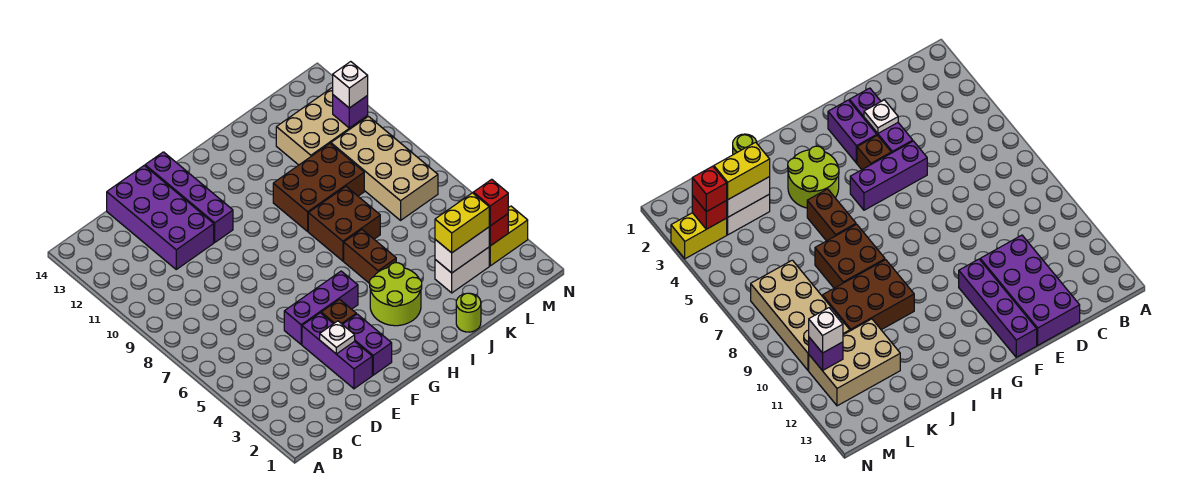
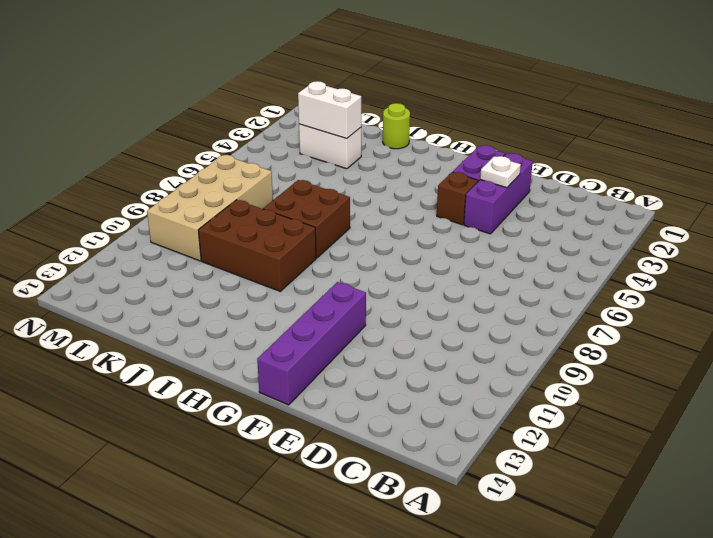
none -> purple 2x4 brick [107,166,214,269]
none -> purple 1x3 brick [284,271,358,344]
none -> lime 2x2 round brick [370,263,422,326]

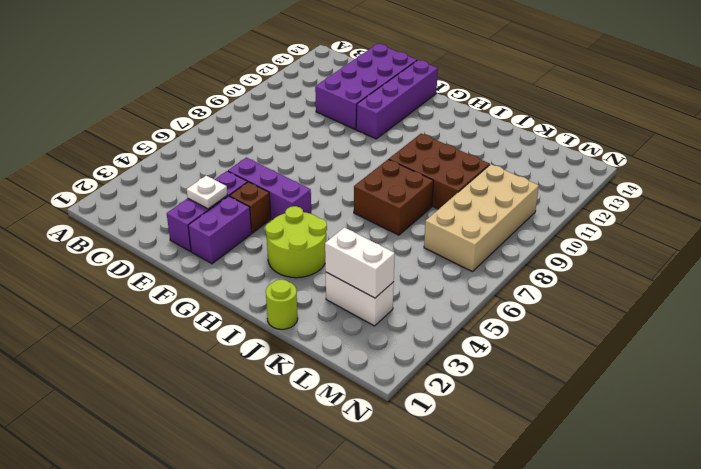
none -> brown 1x2 brick [344,230,396,284]
none -> tan 2x3 brick [276,87,368,165]
none -> yellow 1x2 brick [489,206,528,266]

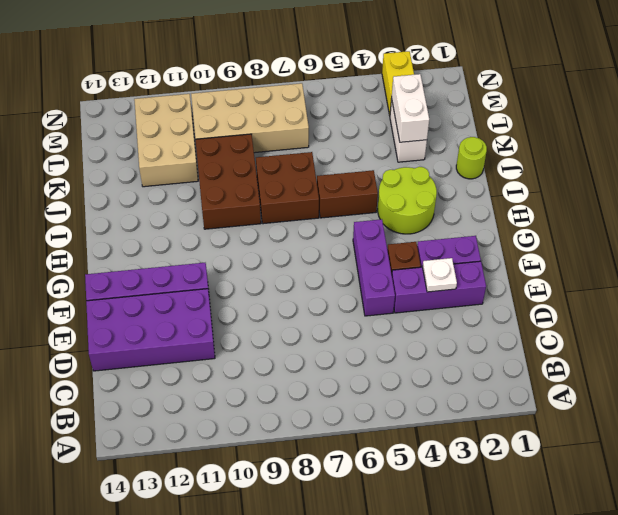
none -> red 1x1 brick [489,214,508,246]
none -> purple 1x1 brick [333,95,368,128]
none -> yellow 1x2 brick [435,193,489,253]

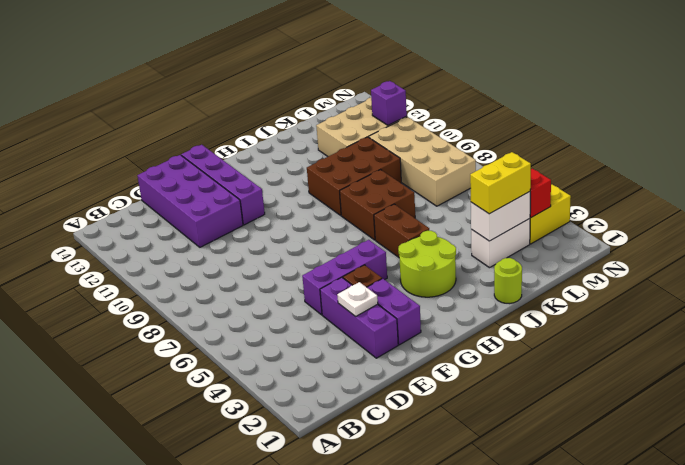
none -> red 1x1 brick [473,179,508,226]
none -> white 1x1 brick [333,62,368,108]

